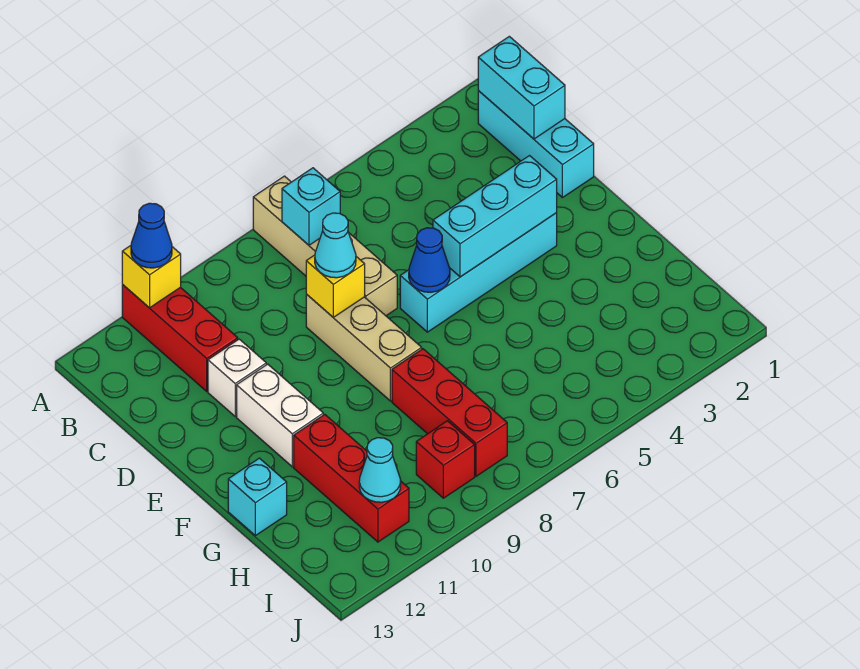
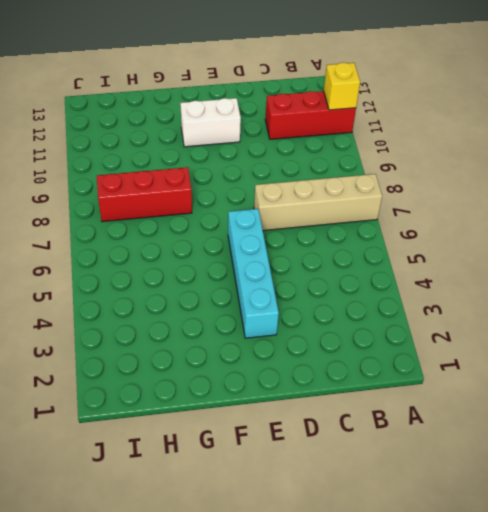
none -> cyan 1x3 brick [478,91,594,198]
none -> tan 1x3 brick [306,294,422,401]
none -> white 1x1 brick [208,339,266,416]

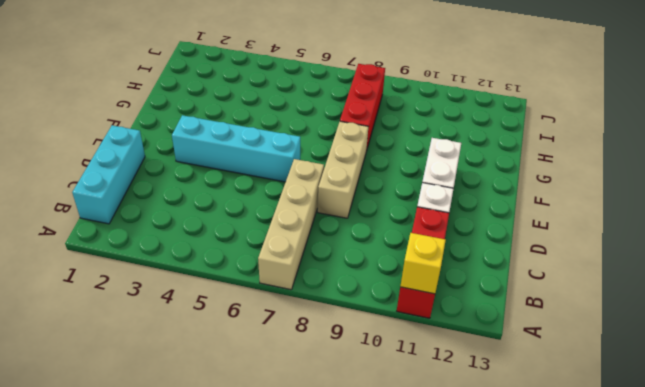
none -> red 1x3 brick [294,414,409,542]
none -> cyan 1x1 brick [228,458,287,536]
none -> red 1x1 brick [416,421,475,498]

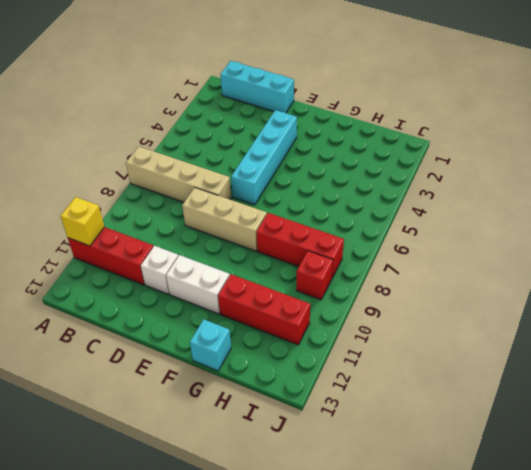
none -> cyan 1x2 brick [478,36,565,139]
none -> cyan 1x1 brick [282,168,340,245]
none -> yellow 1x1 brick [306,255,365,317]

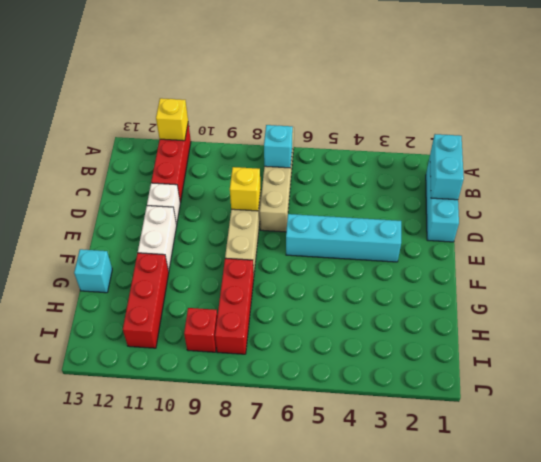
none -> cyan 1x3 brick [433,156,557,277]
none -> blue 1x1 cone [409,228,450,292]
none -> cyan 1x1 cone [359,438,401,502]

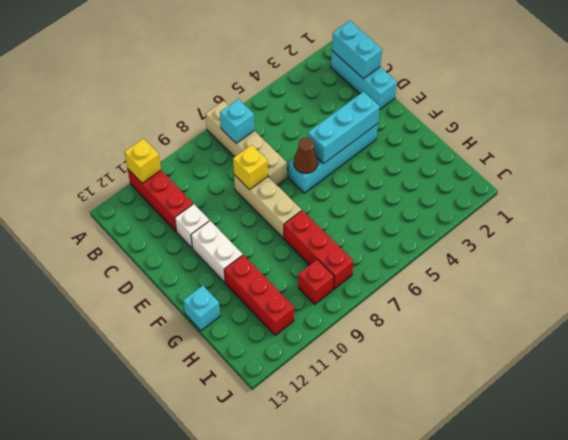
brown 1x1 cone [294,138,318,174] -> blue 1x1 cone [409,228,450,292]
none -> cyan 1x1 cone [359,438,401,502]
none -> blue 1x1 cone [131,203,172,268]
none -> cyan 1x1 cone [315,213,356,278]

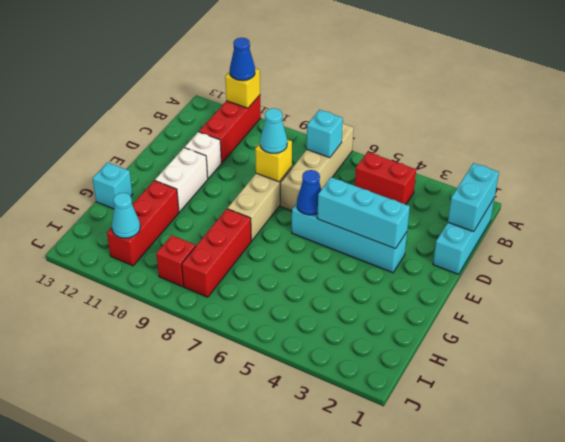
red 1x2 brick [355,152,416,204] -> none

